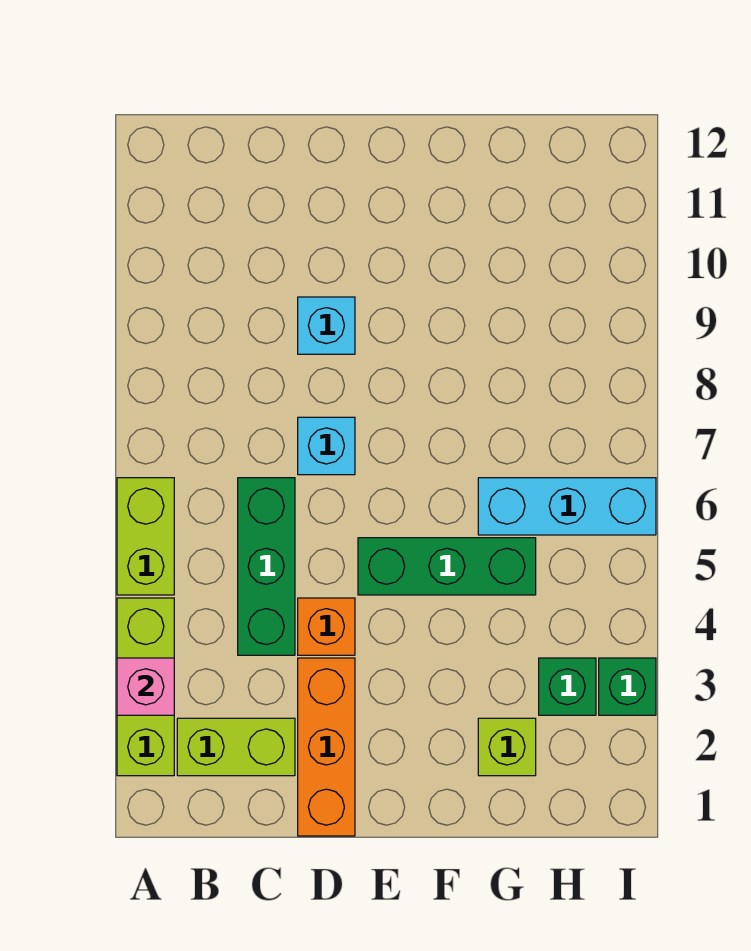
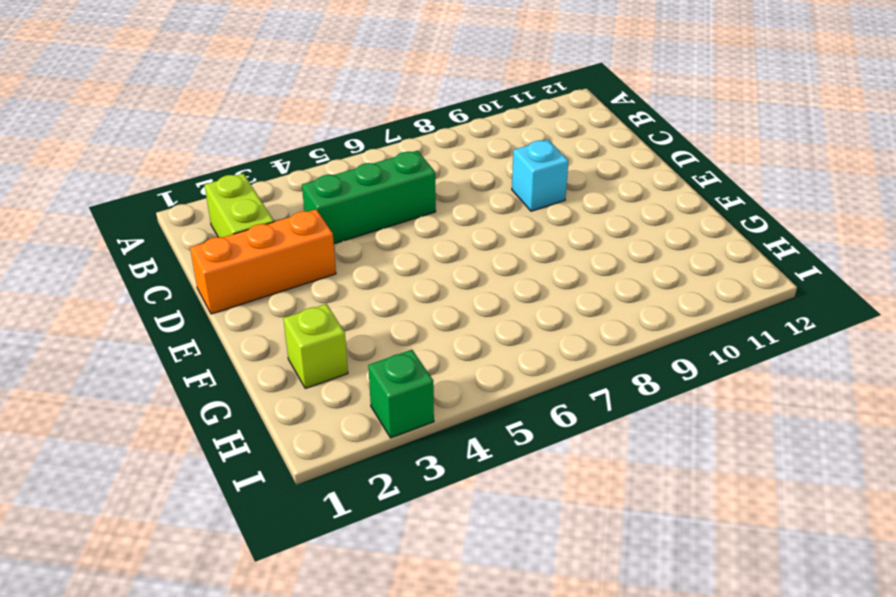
none -> lime 1x3 brick [117,598,174,776]
none -> lime 1x2 brick [117,478,174,595]
none -> orange 1x1 brick [298,598,355,655]

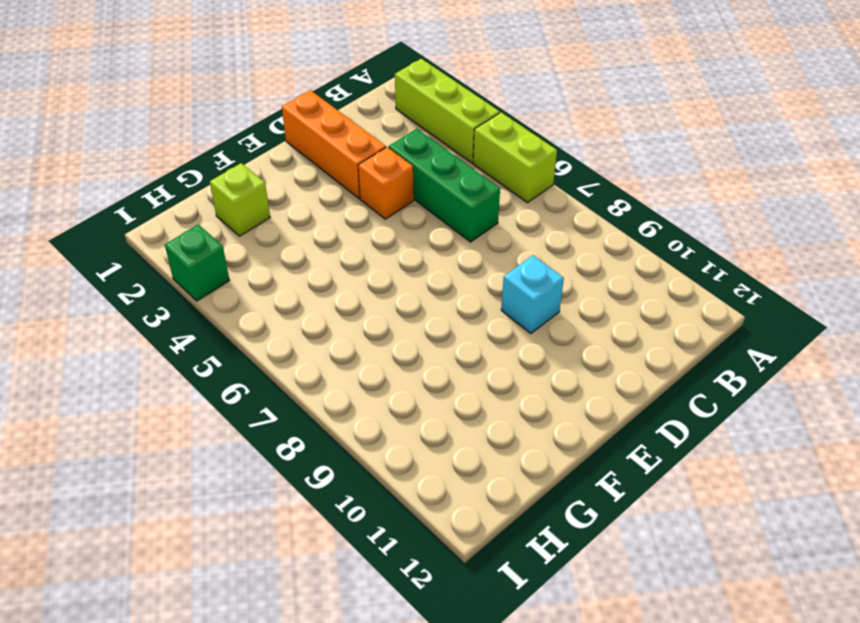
none -> lime 1x2 brick [177,718,295,776]
none -> cyan 1x1 brick [298,417,355,475]
none -> green 1x3 brick [358,538,536,595]

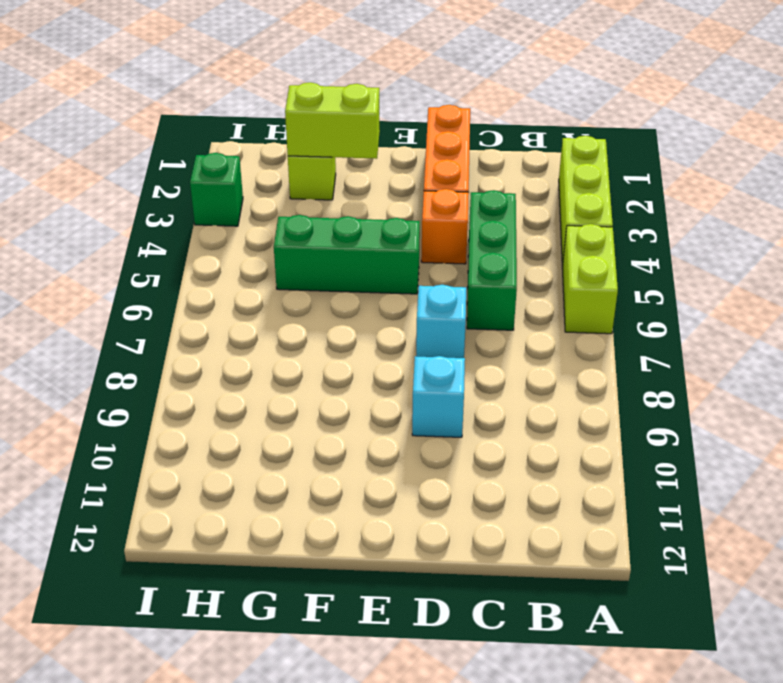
lime 1x2 brick [285,82,380,159] -> lime 1x2 brick moved to [177,718,295,776]
none -> cyan 1x3 brick [478,478,656,535]
none -> green 1x1 brick [539,658,596,715]
none -> pink 1x1 brick [117,658,174,715]

